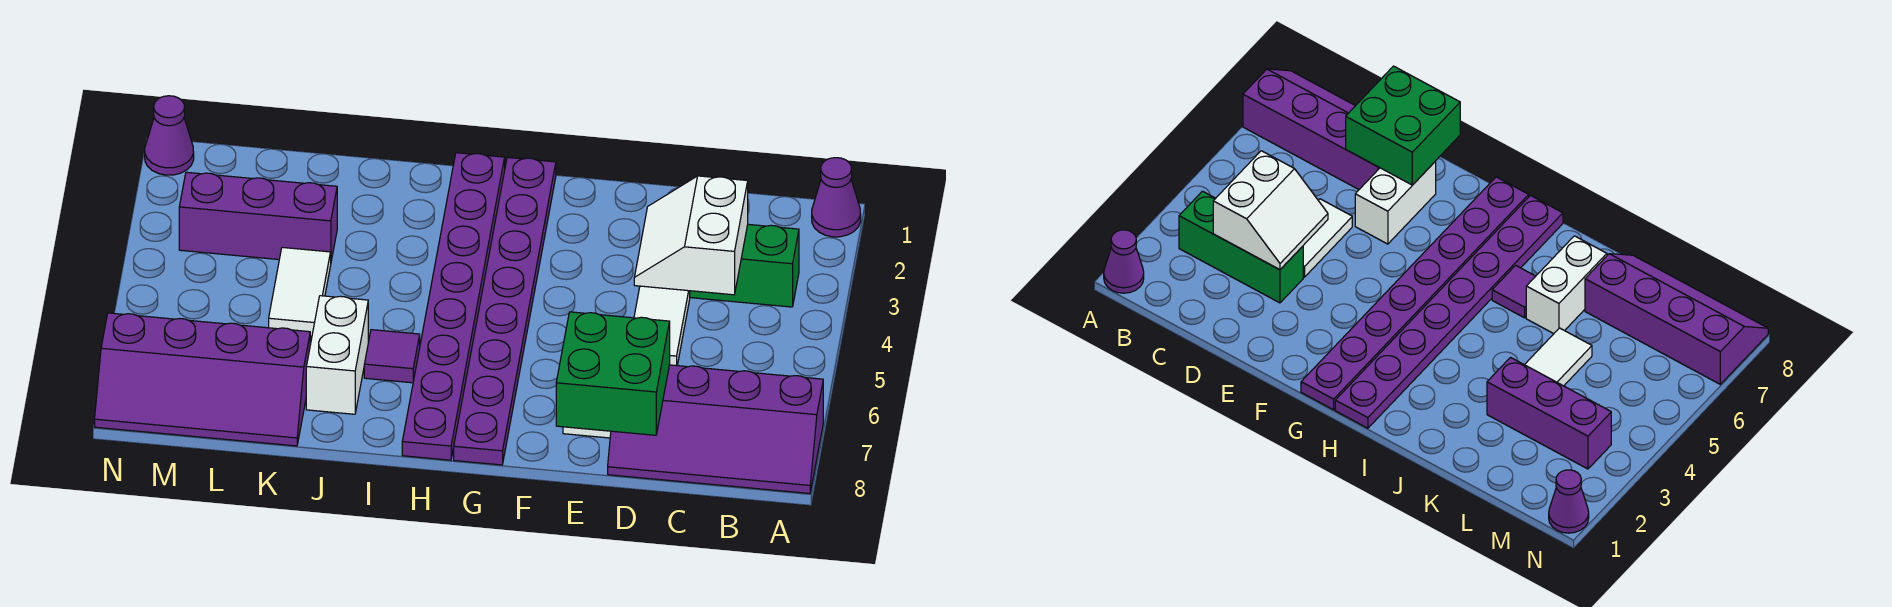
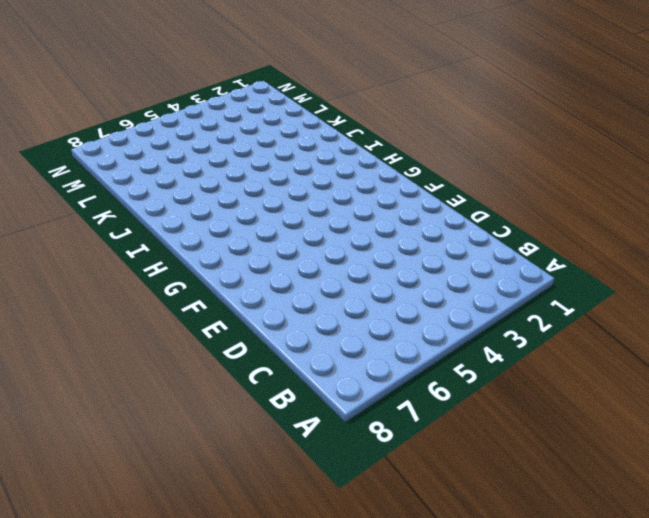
none -> purple 1x1 cone [812,158,861,237]
none -> purple 2x4 slope [608,365,823,493]
none -> green 1x3 brick [690,224,799,307]

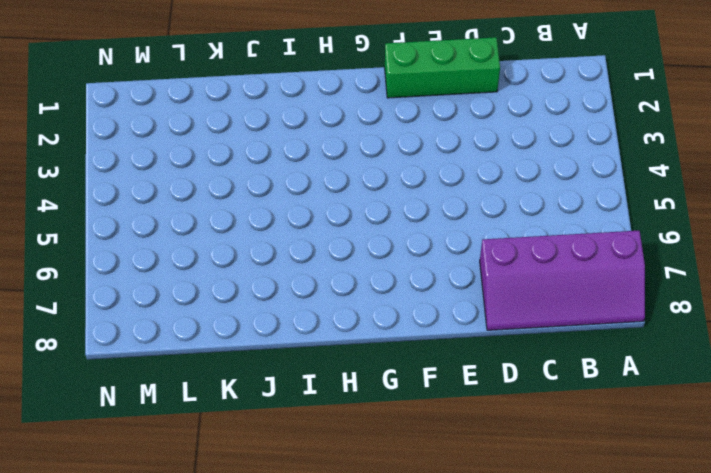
green 1x3 brick [385,37,500,98] -> green 1x3 brick moved to [690,224,799,307]
none -> purple 1x1 cone [812,158,861,237]
none -> white 1x2 tile [634,286,690,366]
none -> white 1x2 brick [1355,161,1436,244]

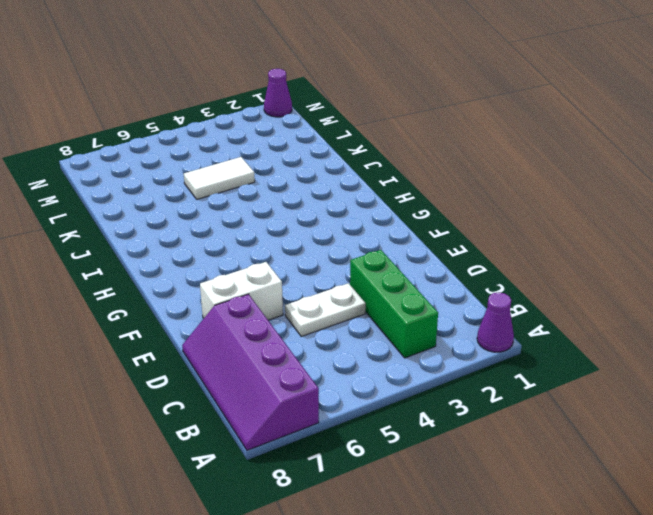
white 1x2 plate [285,283,366,336] -> white 1x2 tile [634,286,690,366]
none -> purple 1x8 plate [454,157,556,465]
none -> purple 1x8 plate [402,153,505,460]
none -> purple 1x1 tile [364,330,420,383]

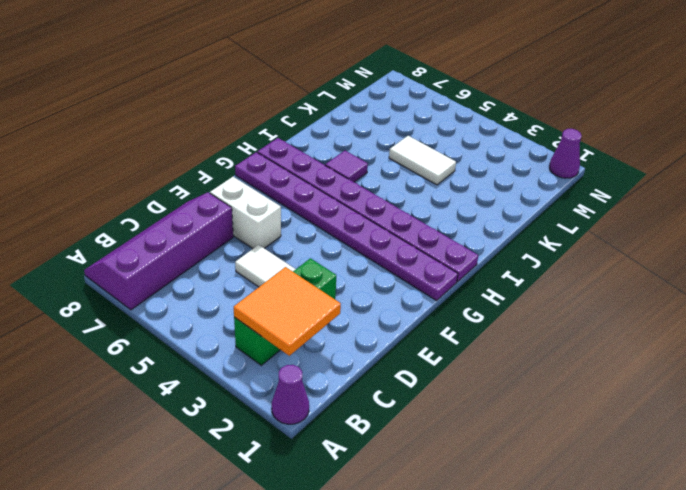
orange 2x2 tile [234,267,341,356] -> white 2x2 slope [634,176,748,295]
none -> white 1x2 brick [306,296,368,414]
none -> purple 1x3 brick [179,172,337,261]
none -> purple 2x4 slope [95,313,310,446]

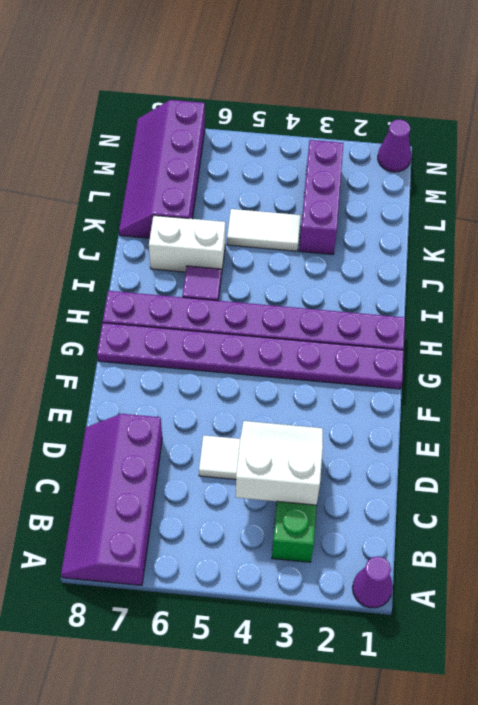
none -> white 1x2 brick [1355,161,1436,244]
none -> green 2x2 brick [556,312,670,435]

